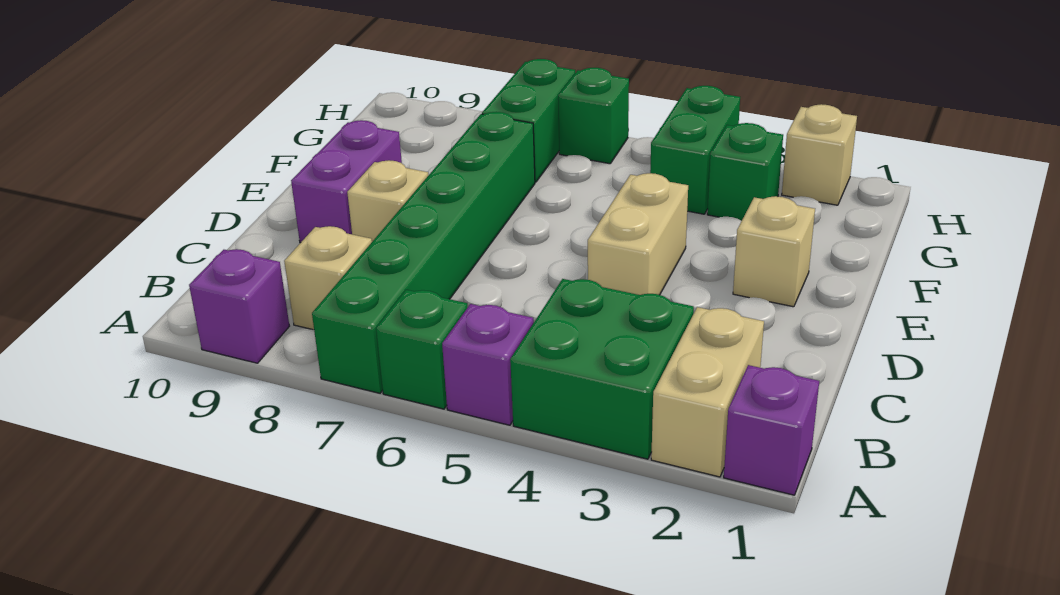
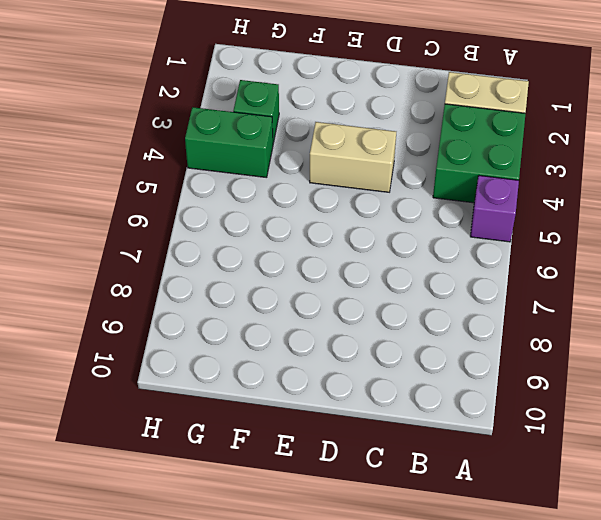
none -> purple 1x1 brick [724,365,819,495]
none -> green 1x1 brick [376,290,467,409]
none -> green 1x6 brick [312,112,535,393]

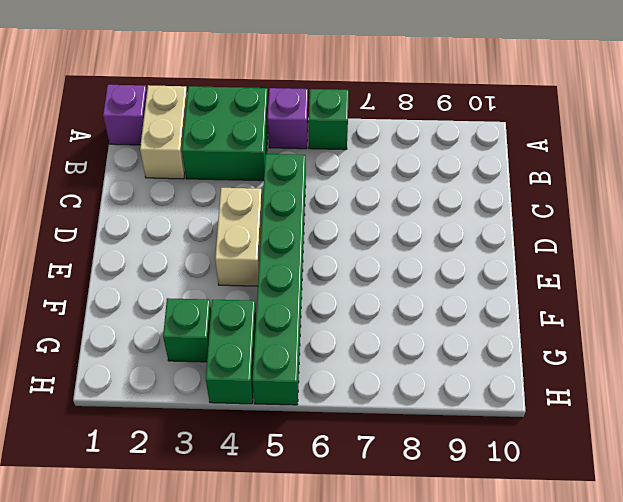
green 1x6 brick [253,154,306,405] -> green 1x6 brick moved to [312,112,535,393]
none -> purple 1x1 brick [189,249,289,363]
none -> tan 1x1 brick [284,226,372,330]
none -> tan 1x1 brick [347,160,428,242]

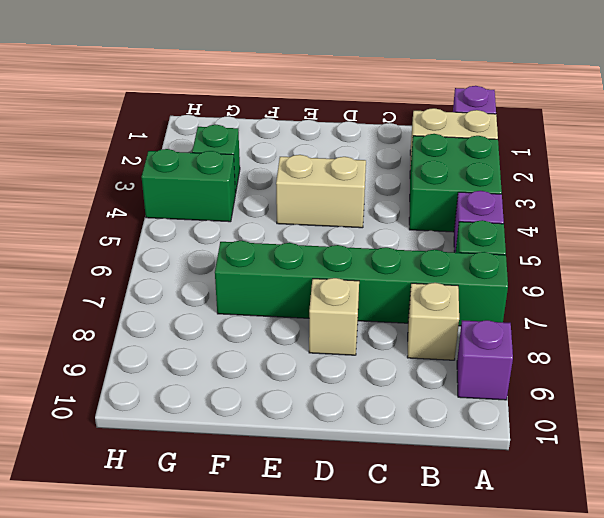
none -> purple 1x2 brick [291,120,402,243]
none -> tan 1x1 brick [733,196,815,307]
none -> green 1x2 brick [482,59,575,182]

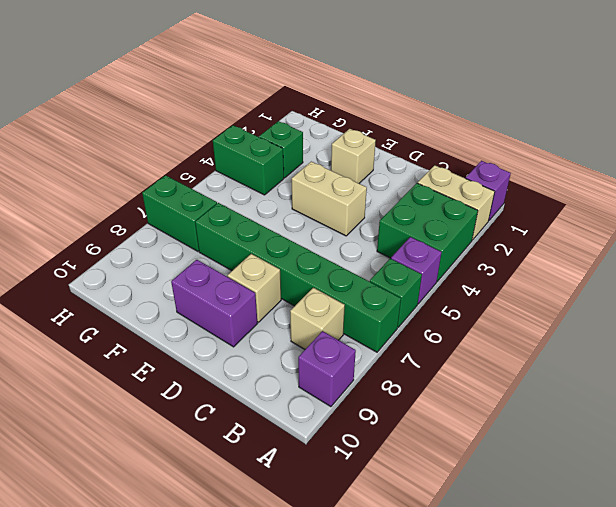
none -> tan 1x1 brick [782,104,857,205]
none -> green 1x1 brick [558,68,629,164]

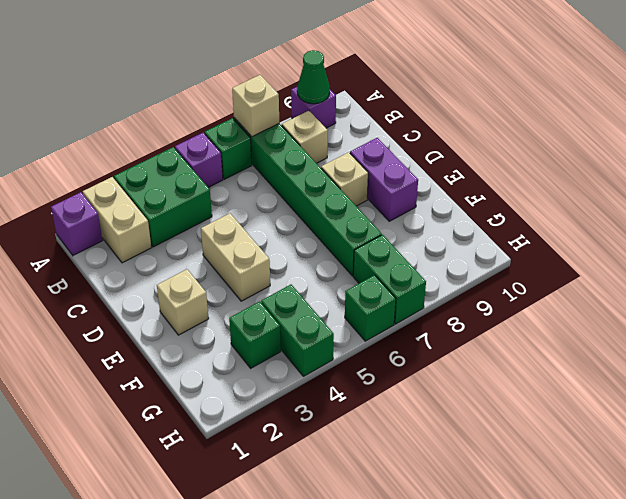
tan 1x1 brick [232,75,279,137] -> tan 1x1 brick moved to [782,104,857,205]
green 1x1 cone [297,50,330,104] -> none

